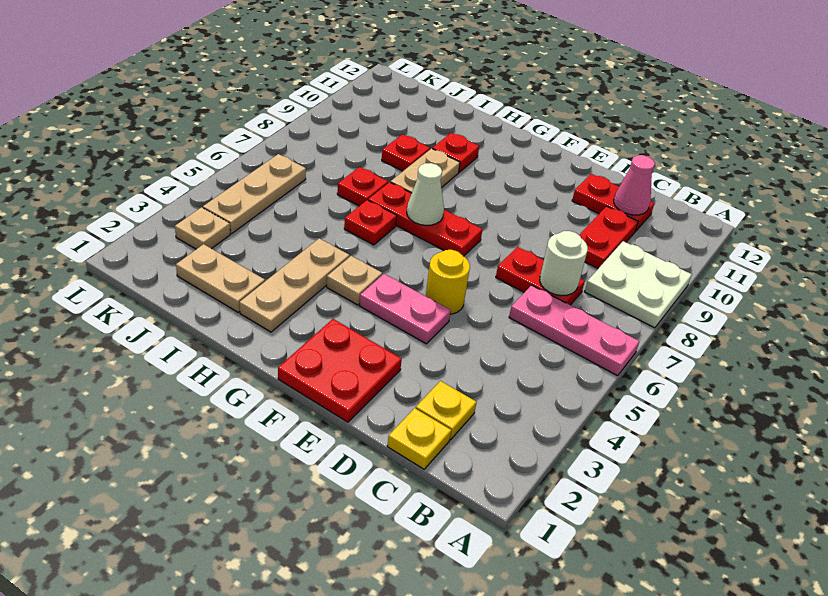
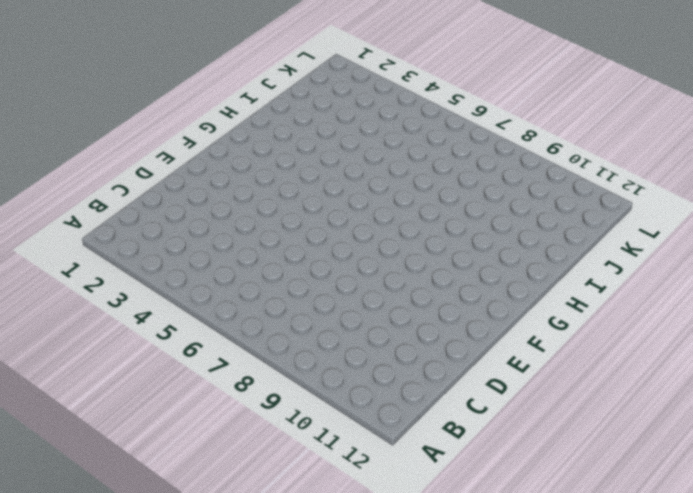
none -> pink 1x3 plate [509,285,639,376]
none -> white 2x2 plate [585,241,692,328]
none -> yellow 1x1 plate [387,408,451,469]

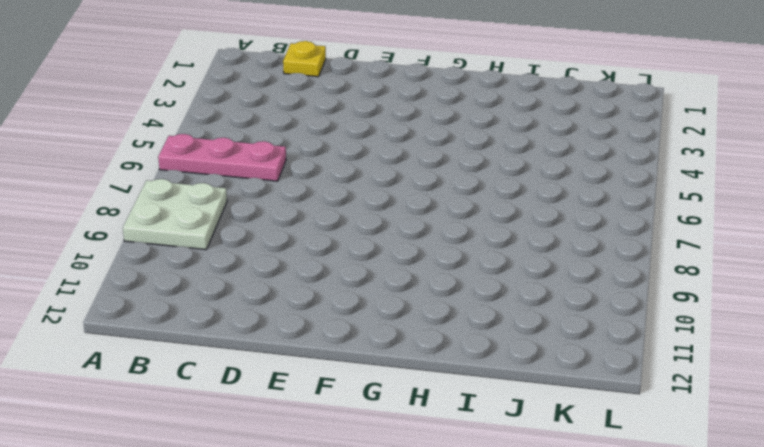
none -> yellow 1x1 plate [416,381,476,440]
none -> red 1x2 plate [496,247,585,305]
none -> red 1x2 plate [579,206,638,268]

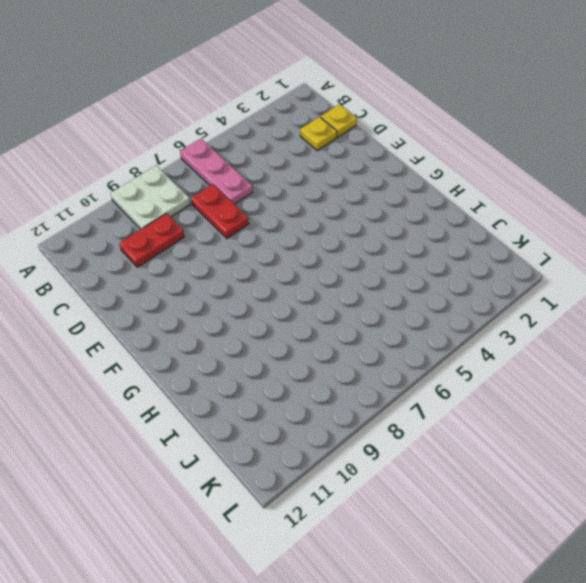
none -> red 1x2 plate [572,174,654,231]
none -> red 2x2 plate [278,319,402,422]
none -> pink 1x2 plate [360,274,451,344]

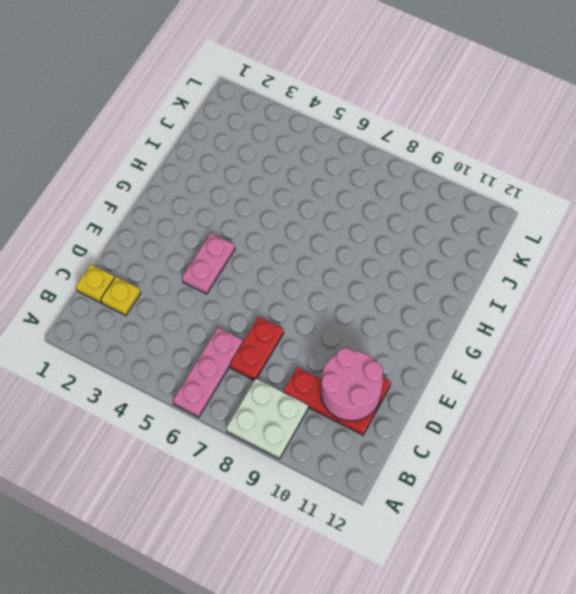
pink 2x2 round brick [321,348,383,421] -> pink 1x1 cone [614,155,655,215]
none -> red 2x2 plate [278,319,402,422]
none -> yellow 1x1 round brick [426,250,470,314]
none -> red 1x3 plate [368,182,483,256]

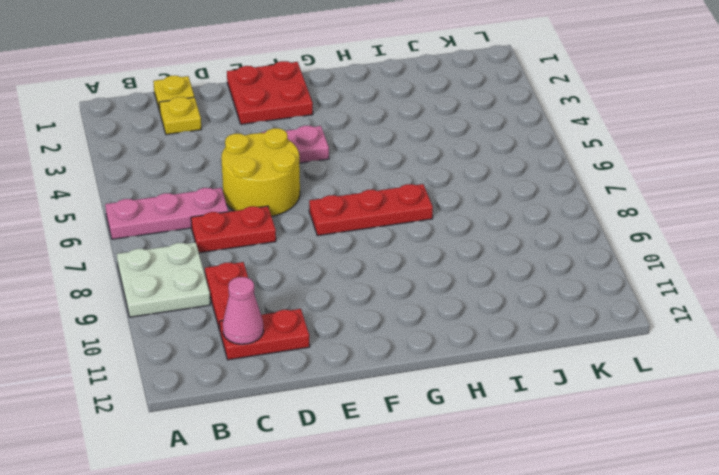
yellow 2x2 round brick [221,128,300,216] -> yellow 1x1 round brick [426,250,470,314]
none -> tan 1x1 plate [327,256,382,305]
none -> tan 1x3 plate [240,238,350,332]
none -> red 1x1 plate [344,200,397,245]

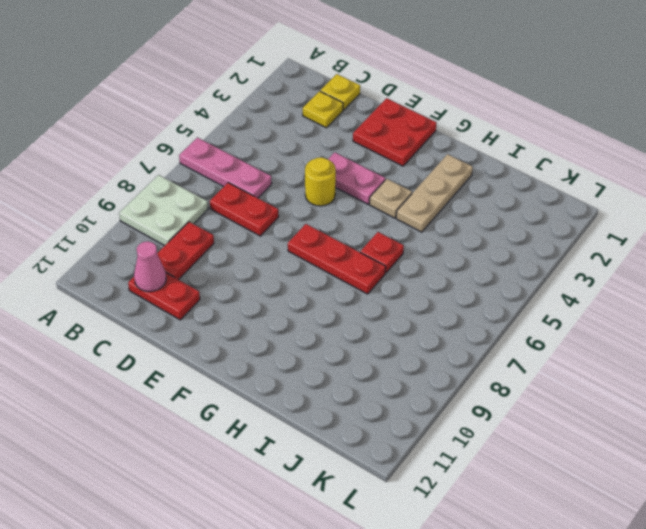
none -> tan 1x2 plate [391,148,460,193]
none -> red 1x1 plate [432,133,479,172]
none -> tan 1x2 plate [176,244,265,312]

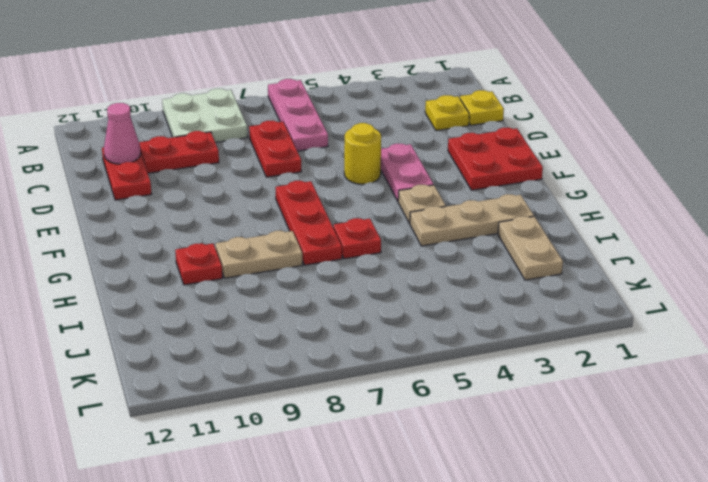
none -> red 1x1 plate [337,167,388,206]
none -> red 1x1 plate [382,134,430,171]
none -> tan 1x1 plate [175,207,230,249]

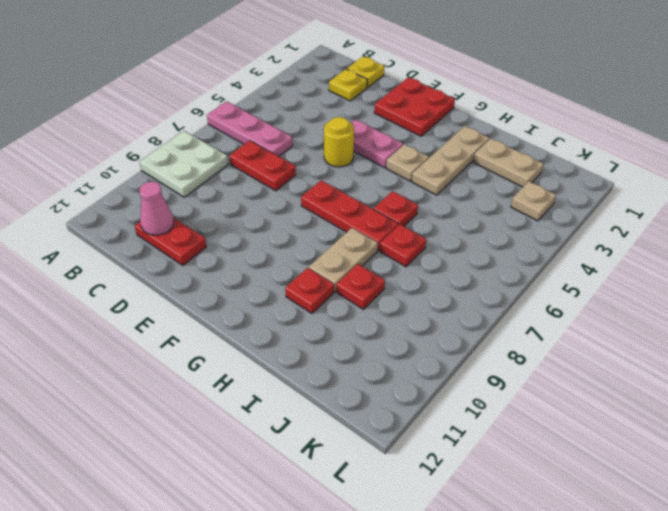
none -> red 1x2 plate [579,206,638,268]
none -> tan 1x3 plate [203,154,306,234]
none -> white 1x1 round brick [540,231,588,296]

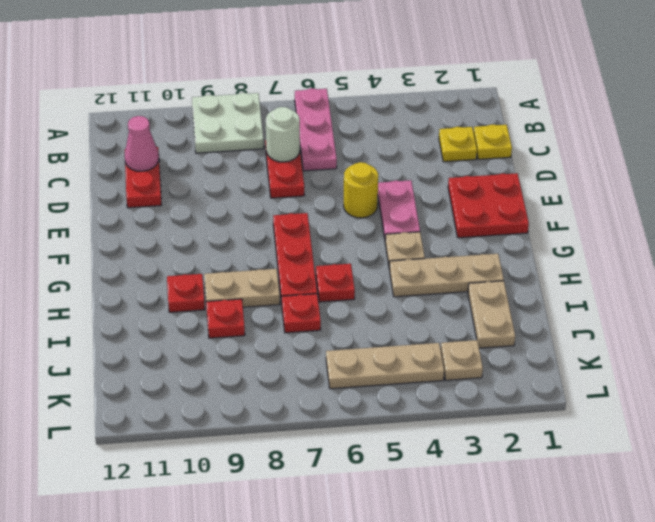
none -> red 1x2 plate [579,206,638,268]
none -> white 1x1 cone [407,163,444,225]

